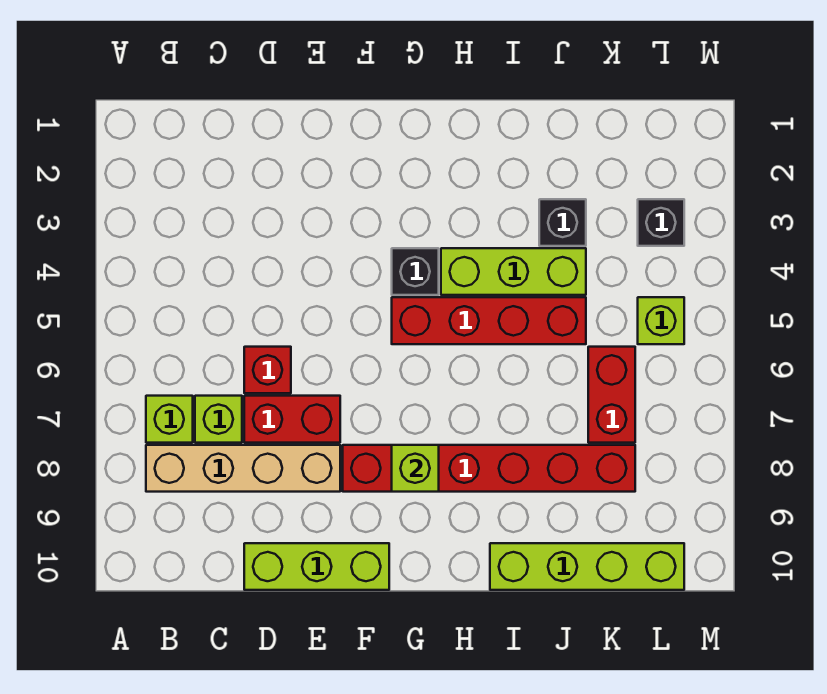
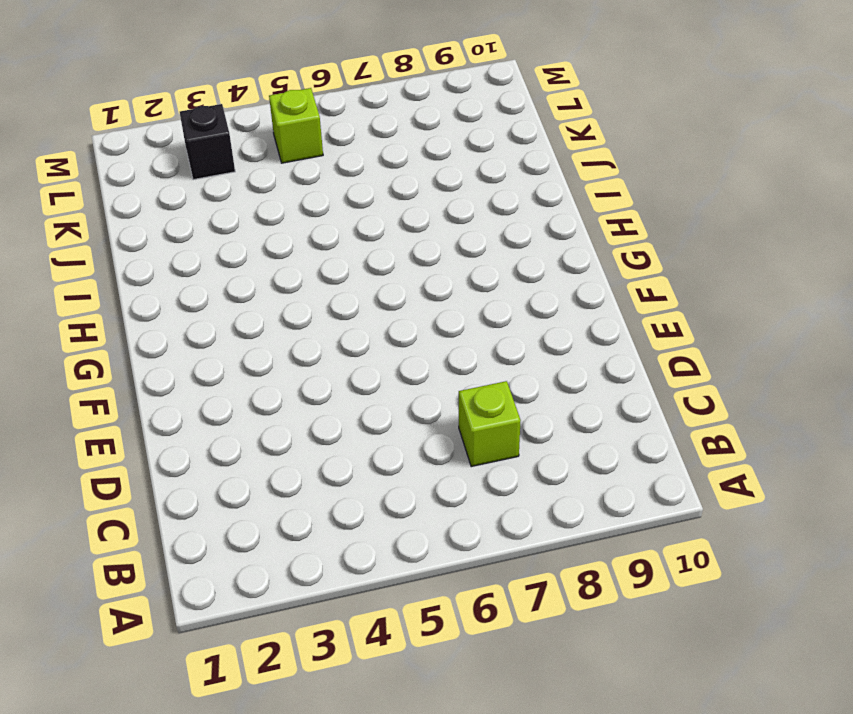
none -> lime 1x1 brick [146,396,193,443]
none -> tan 1x4 brick [146,445,340,492]
none -> red 1x1 brick [244,347,291,393]

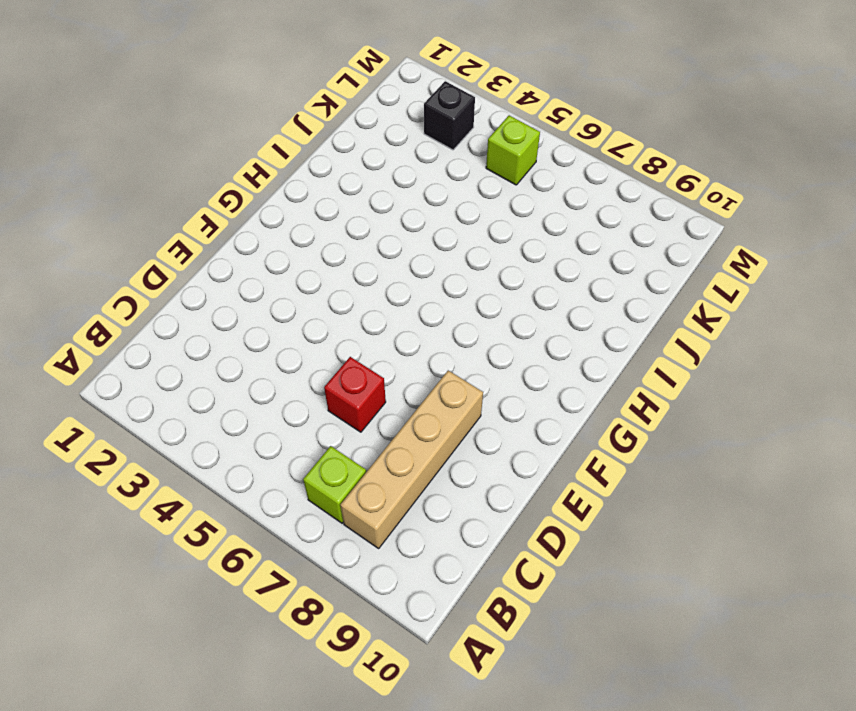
none -> lime 1x1 brick [195,396,242,443]
none -> red 1x2 brick [244,396,340,443]
none -> lime 1x3 brick [244,543,389,590]

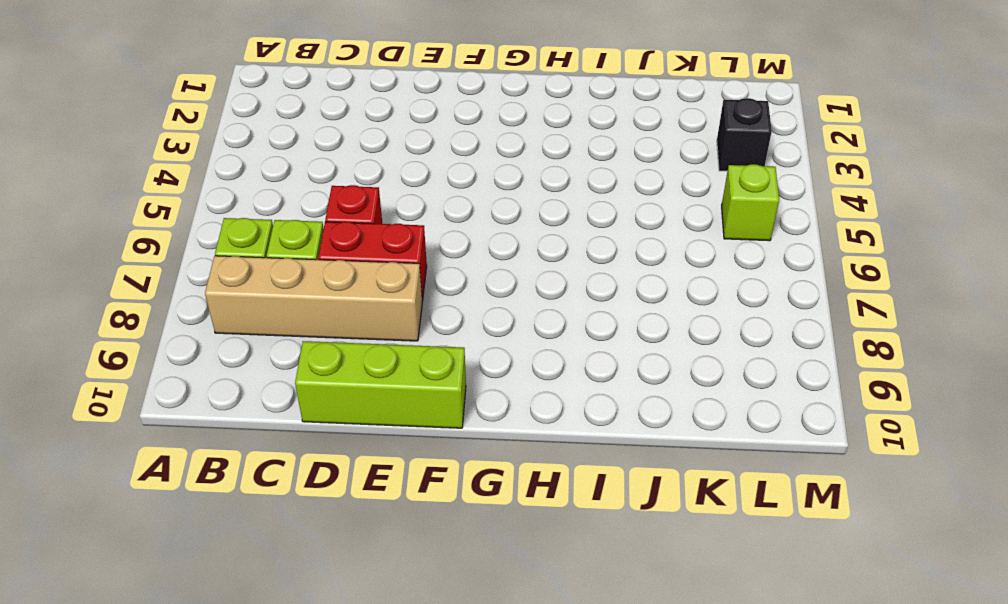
none -> red 1x6 brick [343,445,635,492]
none -> black 1x1 brick [392,248,439,295]
none -> red 1x4 brick [392,297,586,344]

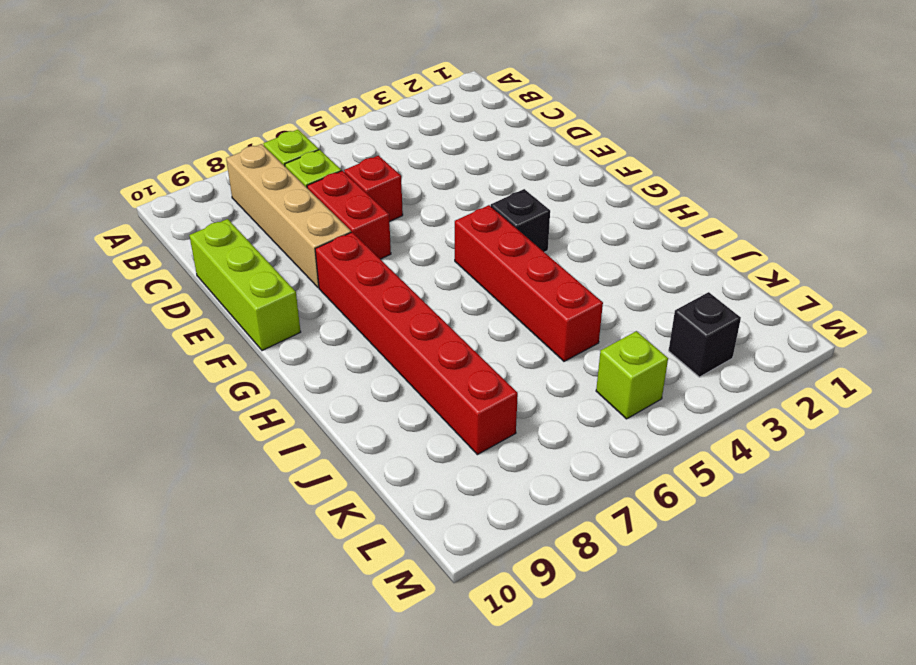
none -> lime 1x3 brick [441,248,586,295]
none -> lime 1x4 brick [490,543,684,590]
none -> black 1x1 brick [539,199,586,246]

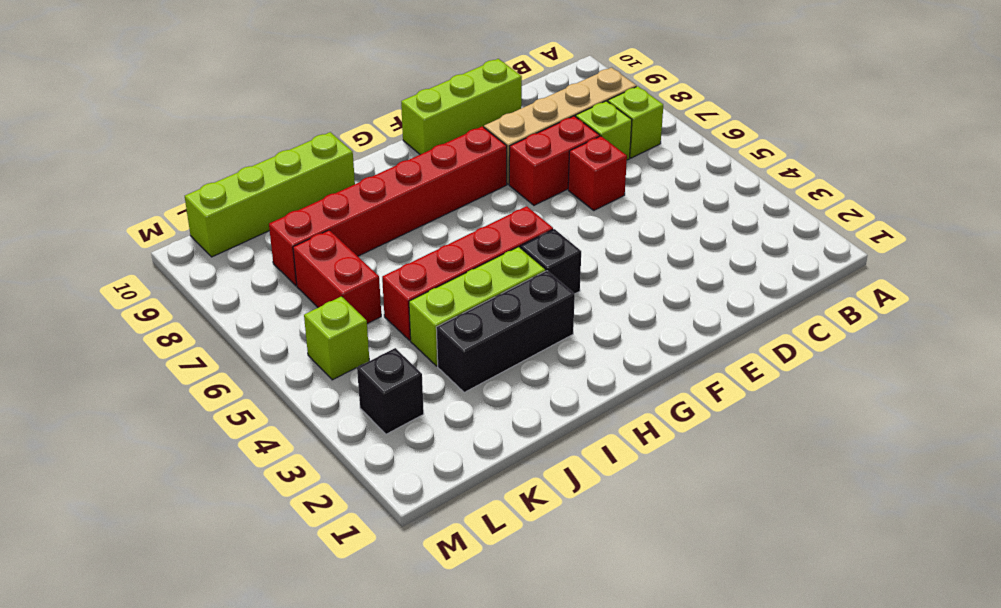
black 1x3 brick [436,271,575,392] -> black 1x1 brick [539,199,586,246]
none -> lime 1x1 brick [392,445,439,492]

